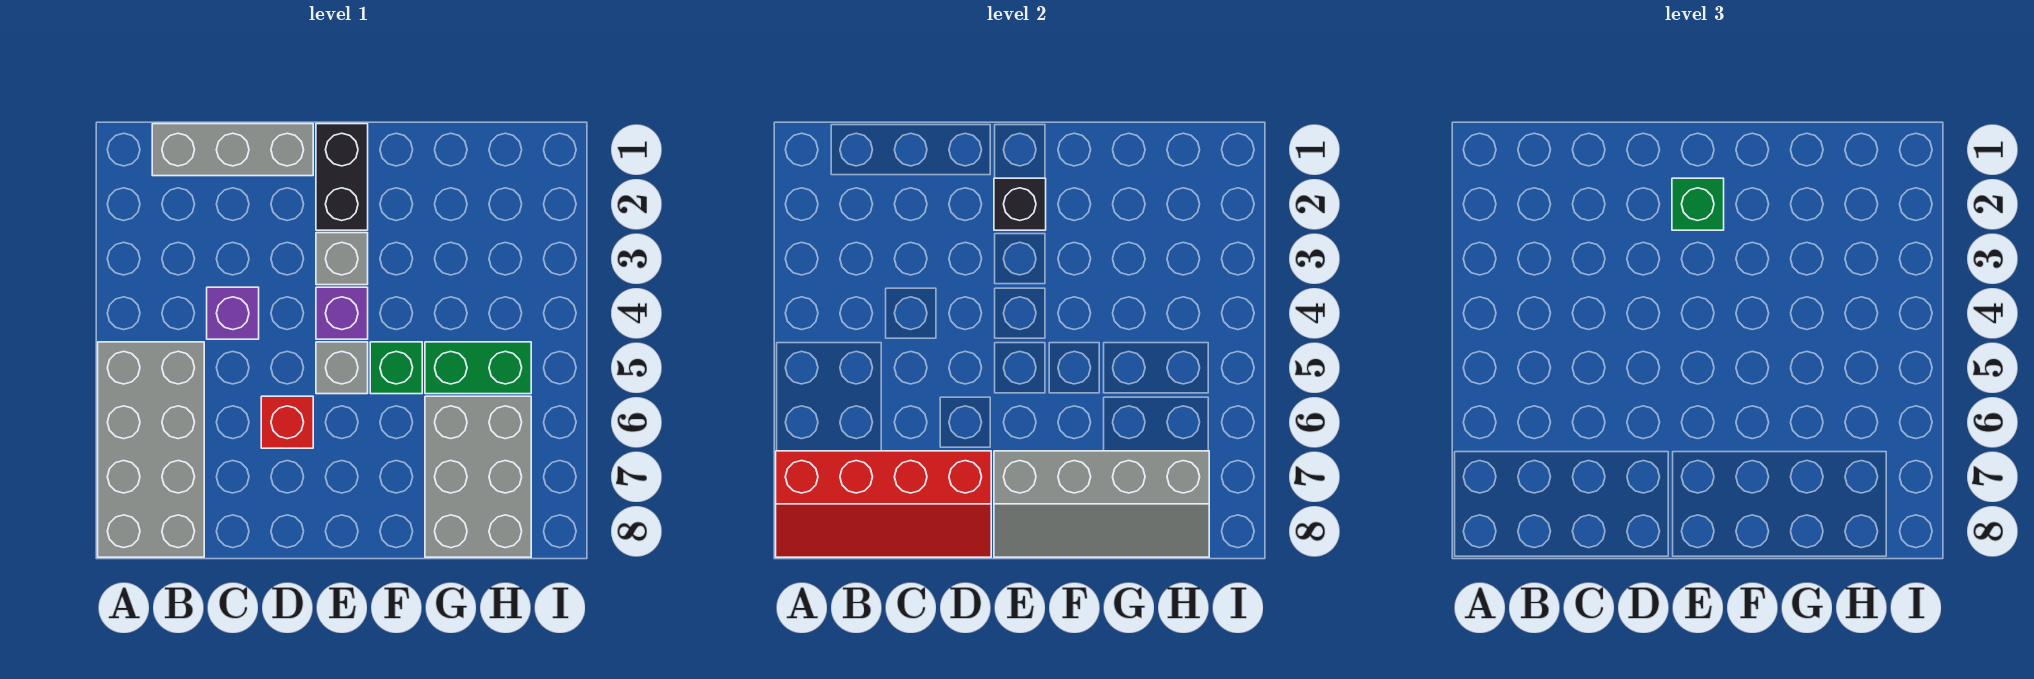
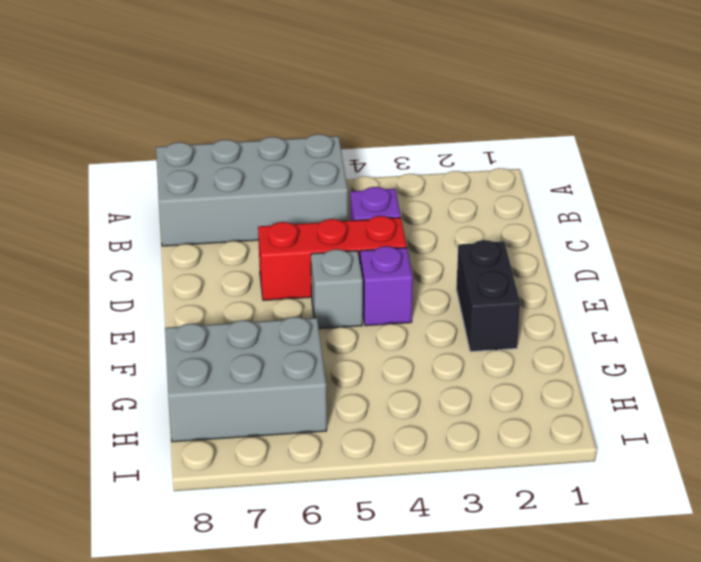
red 1x3 brick [258,216,407,300] -> red 1x1 brick [261,396,313,448]
black 1x2 brick [456,240,520,352] -> black 1x2 brick turned to [316,124,368,230]
none -> grey 1x3 brick [152,124,313,176]
none -> grey 1x1 brick [316,233,368,285]
none -> green 1x1 brick [370,342,422,394]

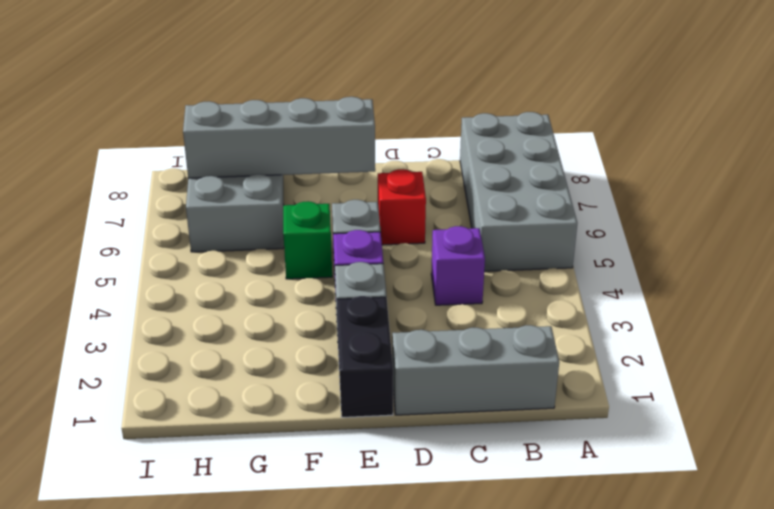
none -> green 1x2 brick [425,342,531,394]
none -> red 2x4 slope [776,451,991,557]
none -> black 1x1 brick [994,178,1046,230]

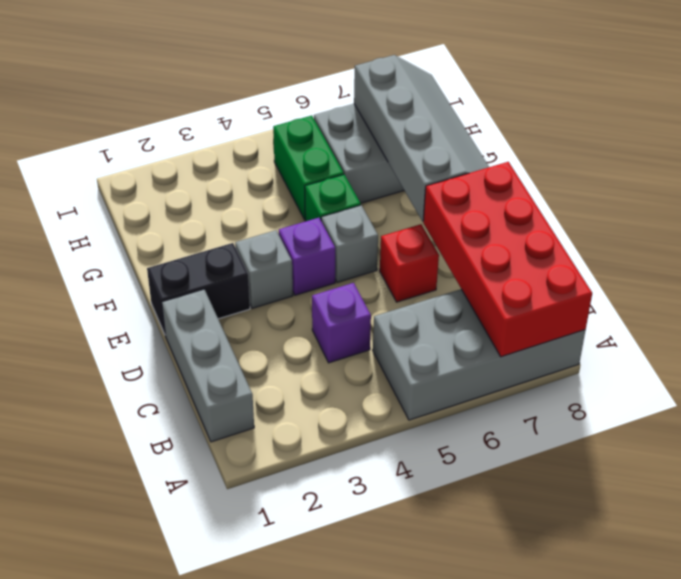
red 2x4 brick [423,162,592,357] -> red 2x4 slope [776,451,991,557]
none -> black 1x1 brick [994,178,1046,230]
none -> green 1x1 brick [1672,178,1724,230]

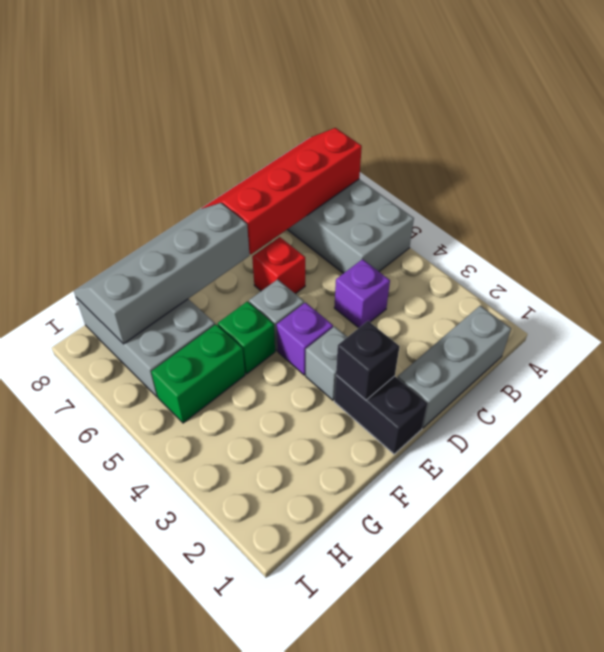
none -> green 1x1 brick [1672,178,1724,230]

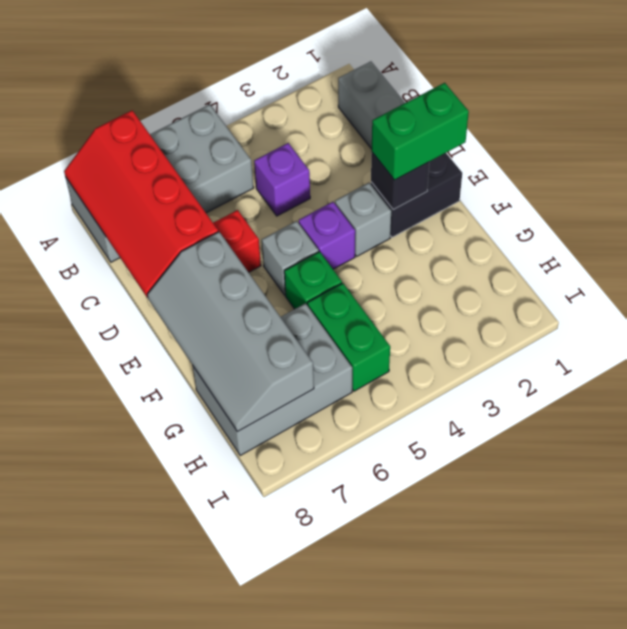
green 1x2 brick [372,83,469,180] -> green 1x1 brick [1672,178,1724,230]

